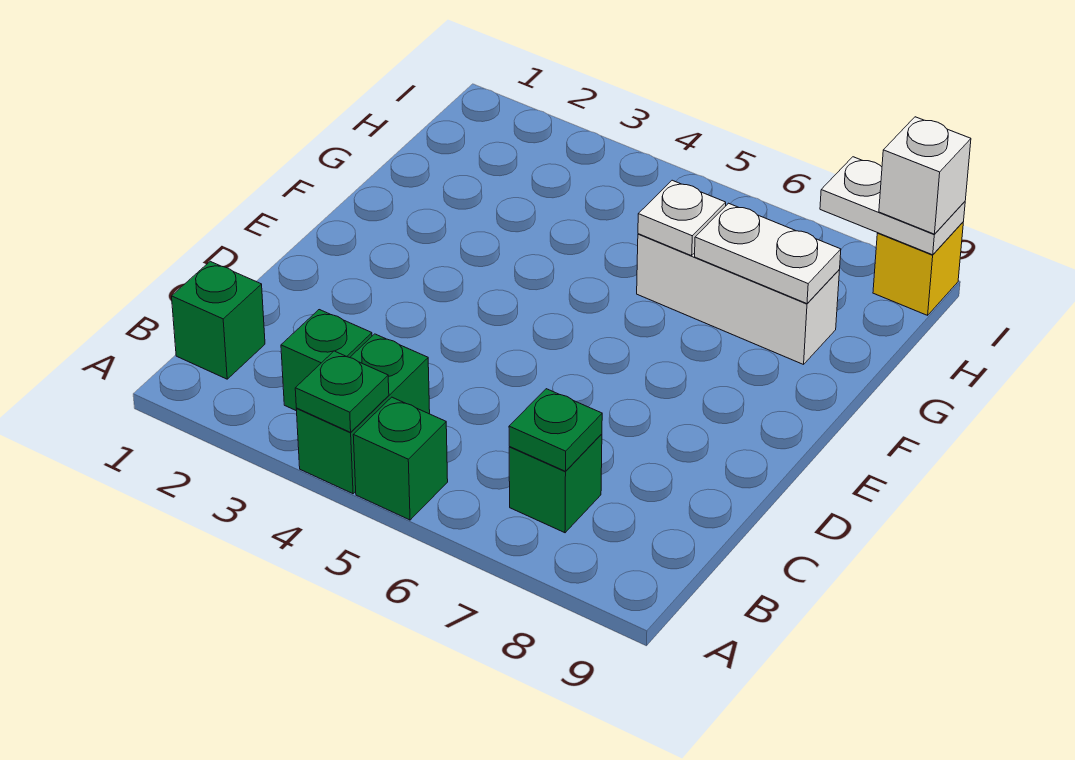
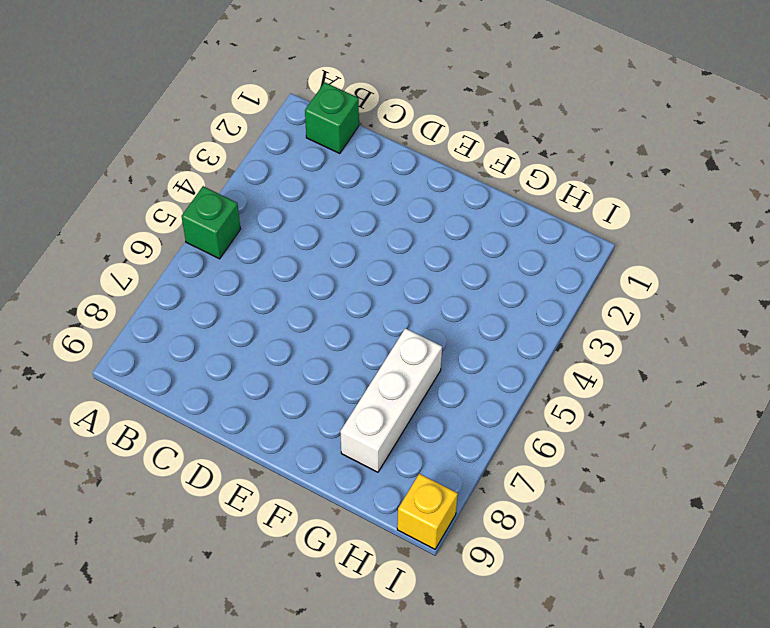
none -> green 1x2 brick [296,334,430,494]
none -> green 1x1 brick [281,310,372,411]
none -> green 1x1 brick [509,434,602,533]

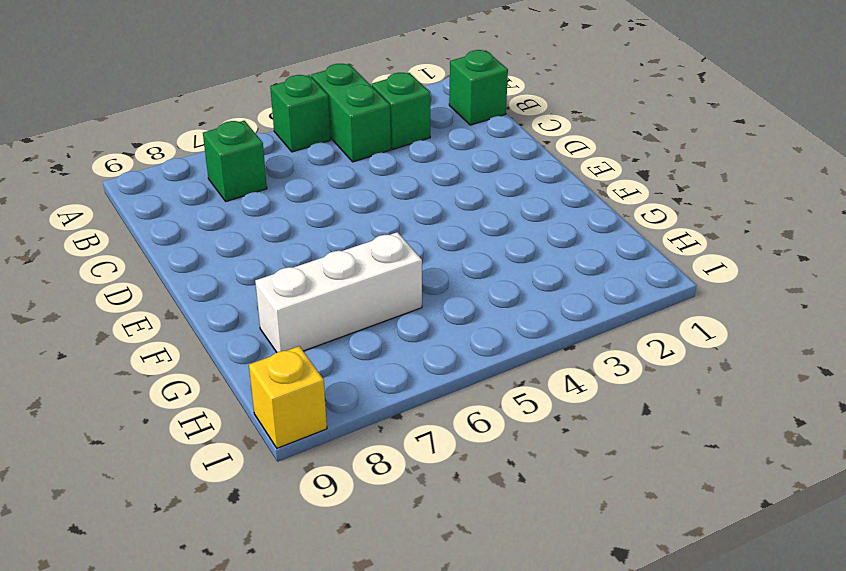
none -> green 1x1 plate [295,351,389,432]
none -> green 1x1 plate [509,389,602,471]
none -> white 1x1 plate [638,180,726,256]

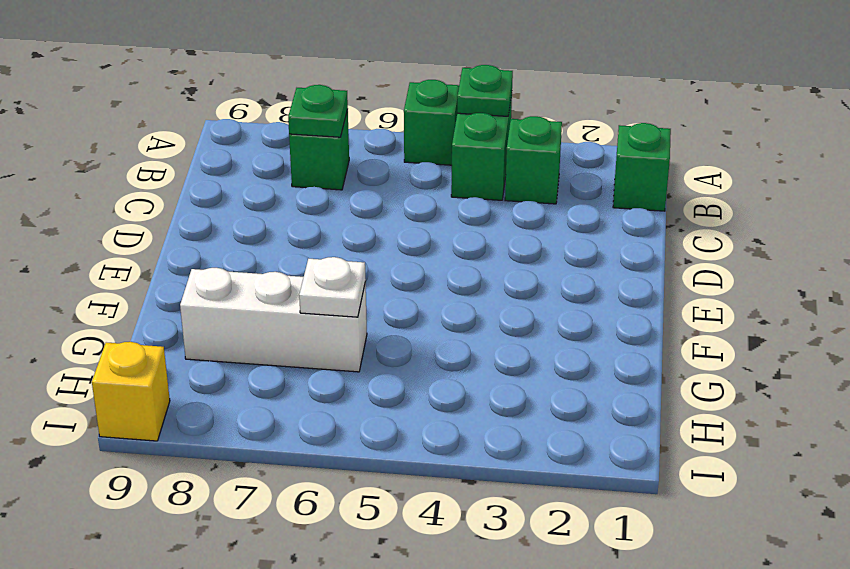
none -> white 1x2 plate [695,203,841,304]
none -> white 1x2 plate [820,157,965,255]
none -> white 1x1 brick [879,117,971,234]

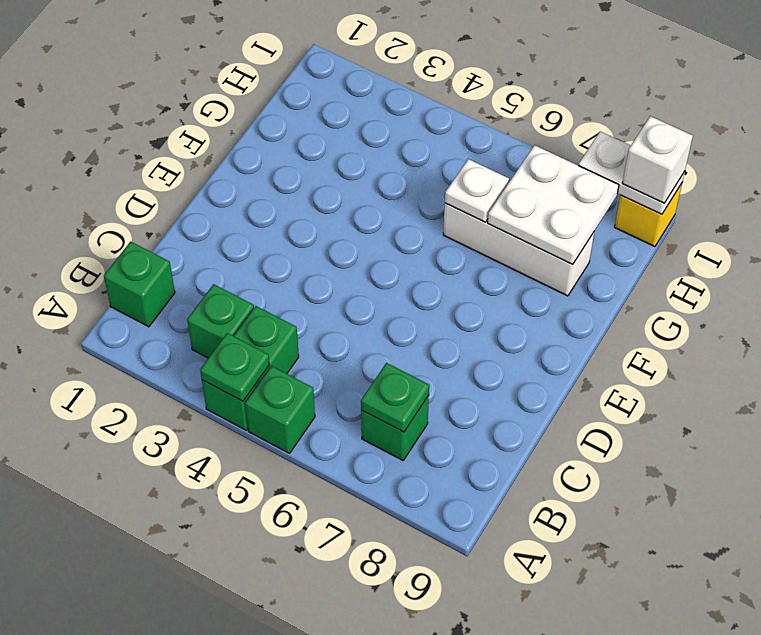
white 2x2 plate [488,145,619,264] -> white 1x2 plate [695,203,841,304]

